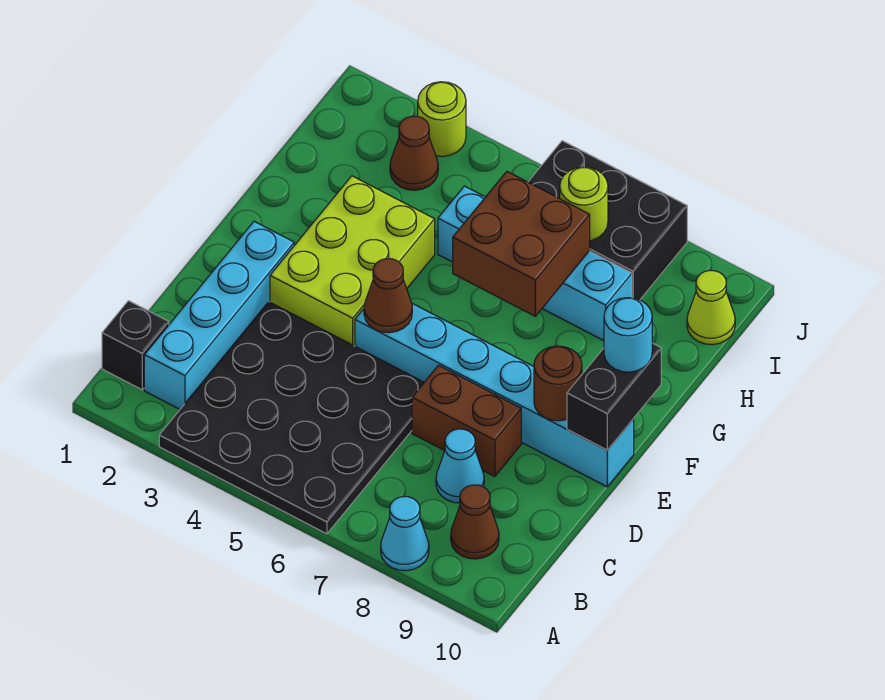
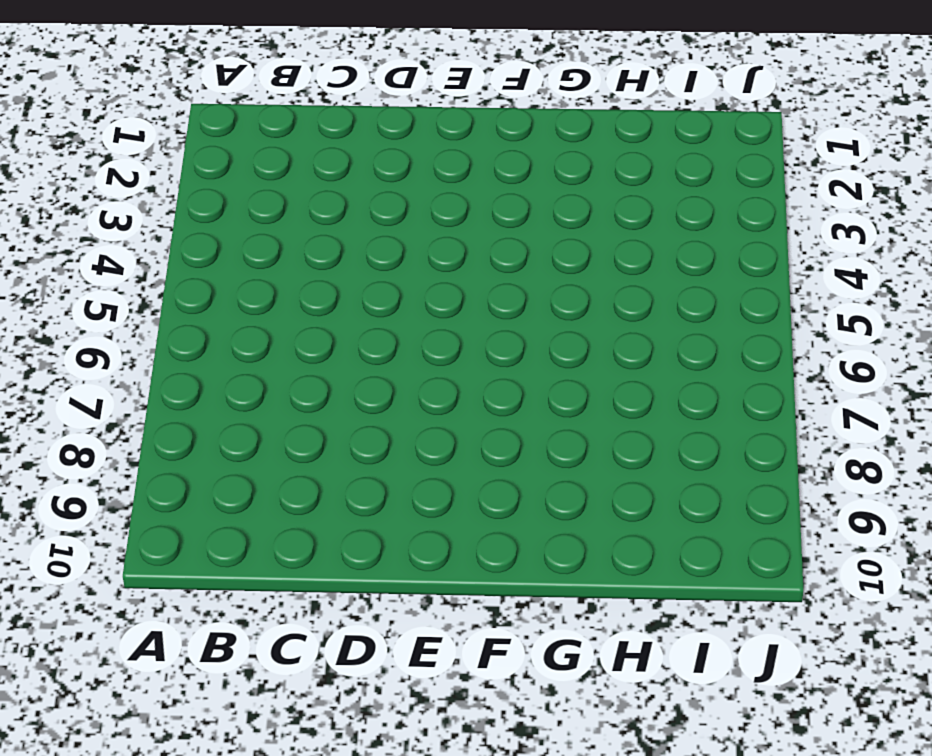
none -> black 4x4 plate [159,302,424,534]
none -> cyan 1x1 cone [381,497,429,571]
none -> black 1x1 brick [102,301,169,390]

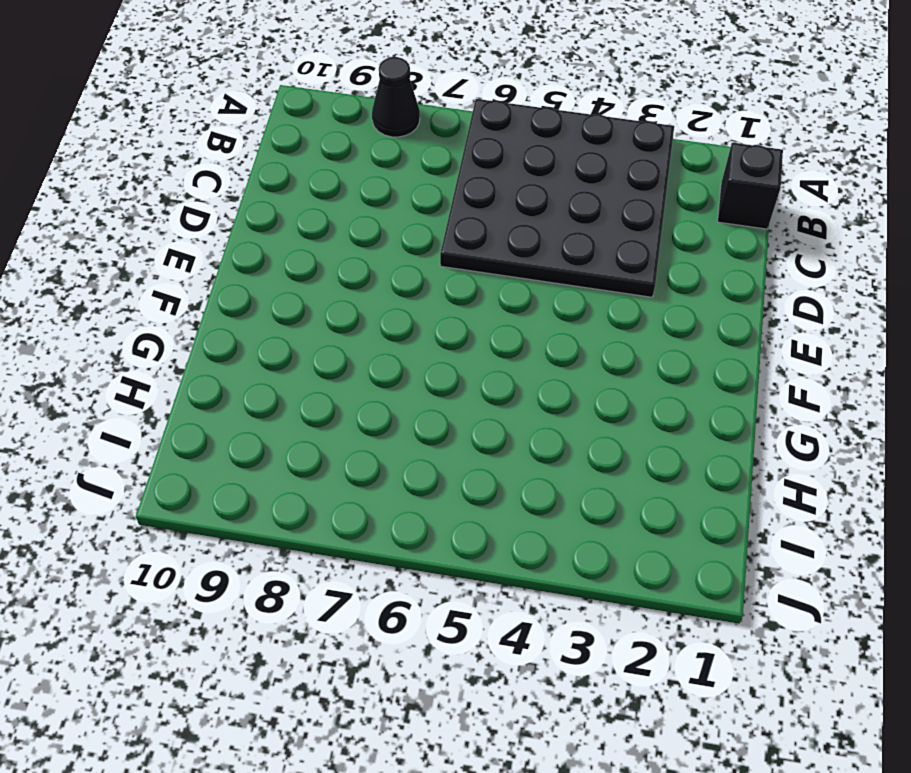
black 1x1 cone [372,57,420,137] -> cyan 1x1 cone [381,497,429,571]
none -> cyan 1x4 brick [144,221,294,409]
none -> brown 1x1 cone [451,485,499,559]
none -> cyan 1x1 cone [436,429,484,503]

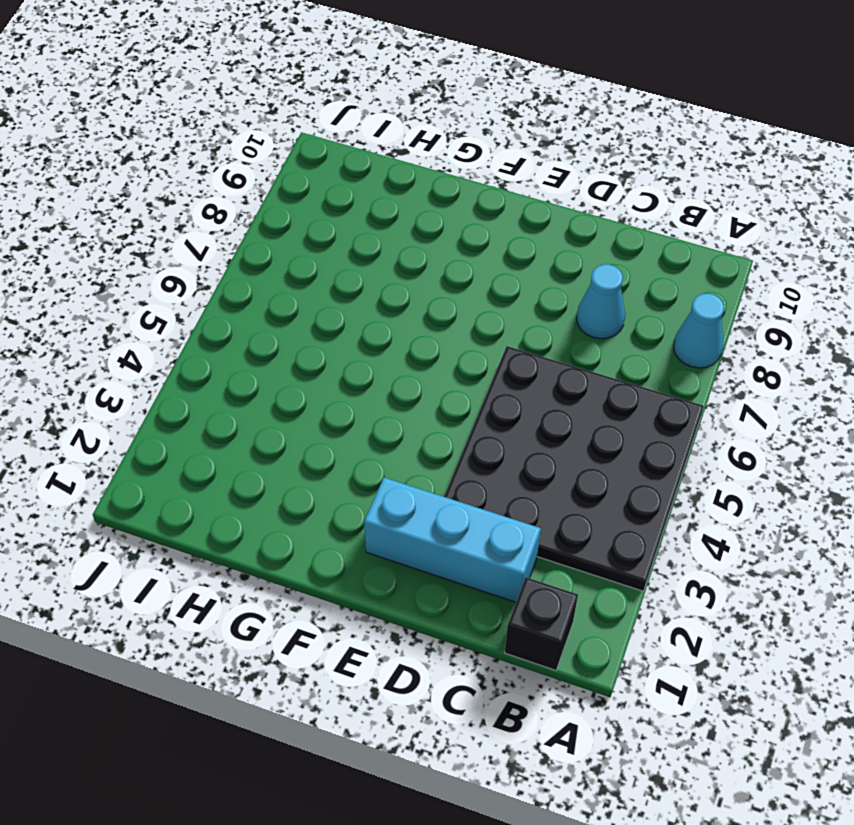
cyan 1x3 brick [364,478,541,602] -> cyan 1x4 brick [144,221,294,409]
none -> brown 1x1 cone [451,485,499,559]
none -> brown 1x2 brick [412,365,521,477]
none -> lime 2x3 brick [270,176,435,346]

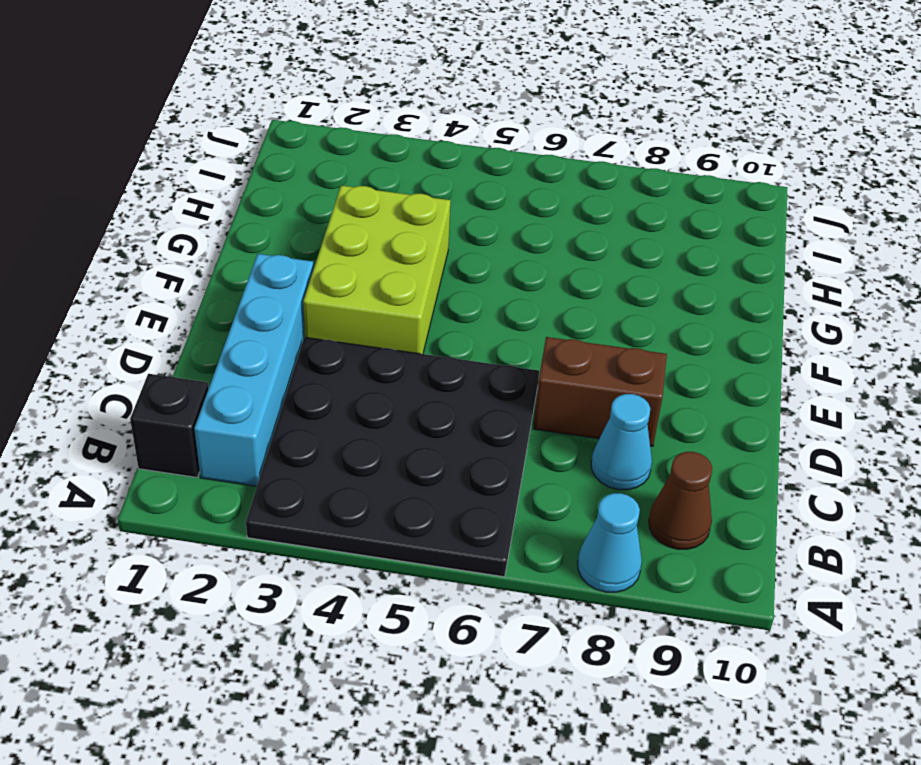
none -> cyan 1x6 brick [355,304,634,487]
none -> cyan 1x4 brick [438,186,632,341]
none -> brown 1x1 cone [390,116,438,190]

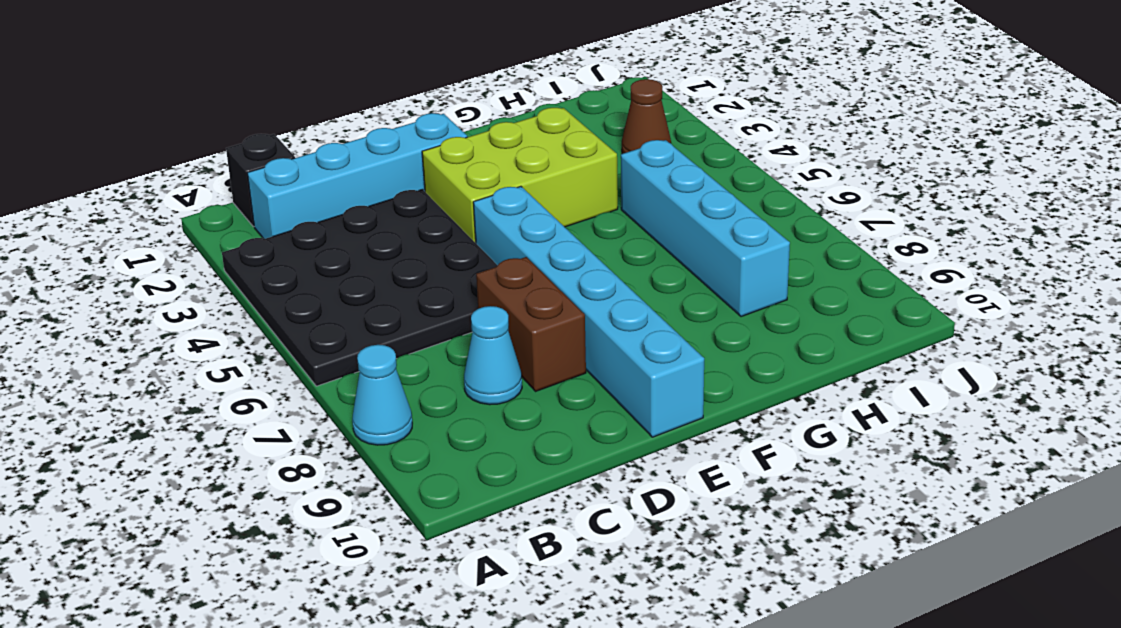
none -> brown 1x1 cone [451,485,499,559]
none -> black 2x3 brick [528,141,687,300]
none -> lime 1x1 cone [687,270,735,345]

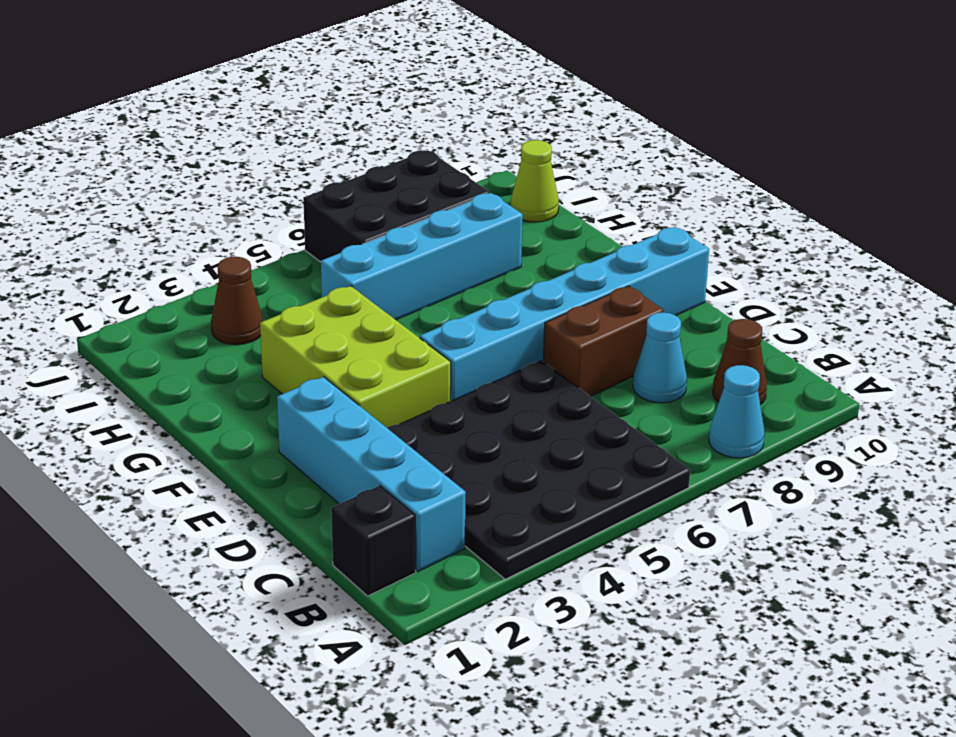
none -> lime 1x1 round brick [418,82,466,156]
none -> brown 1x1 cone [364,259,412,333]
none -> brown 1x1 round brick [534,346,582,421]

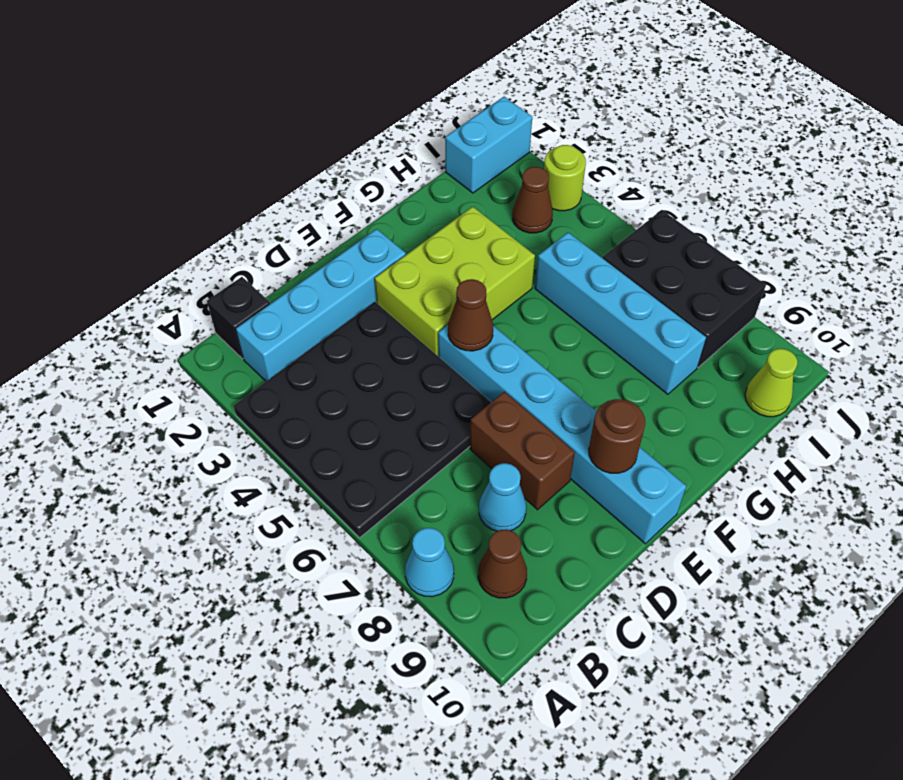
cyan 1x2 brick [445,97,532,193] -> none
none -> black 1x2 brick [567,343,661,450]
none -> brown 2x2 brick [453,172,590,316]
none -> lime 1x1 round brick [560,167,608,241]

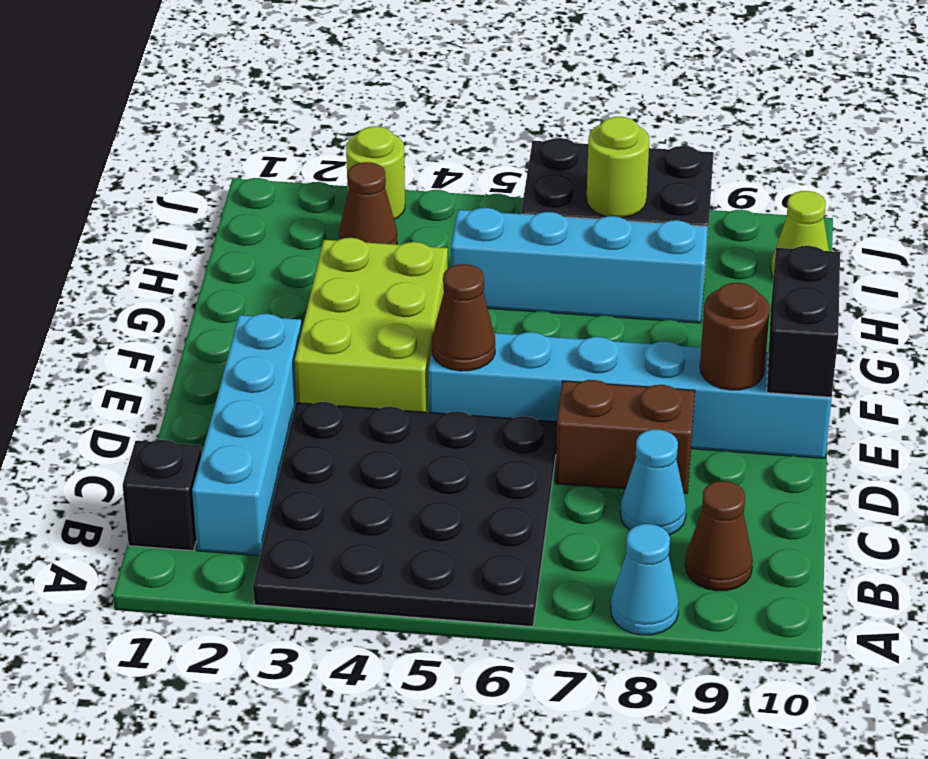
none -> brown 2x2 brick [453,172,590,316]
none -> cyan 1x1 round brick [604,298,652,372]

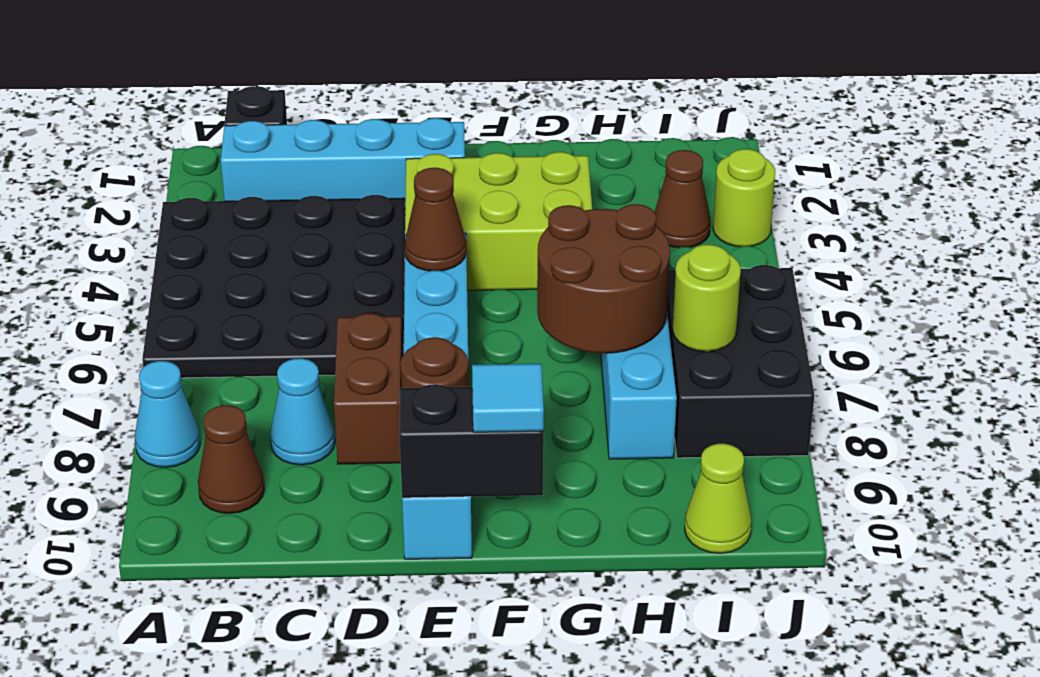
cyan 1x1 tile [472,364,544,432] -> cyan 1x1 round brick [604,298,652,372]
brown 2x2 round brick [537,204,670,353] -> brown 2x2 brick [453,172,590,316]

